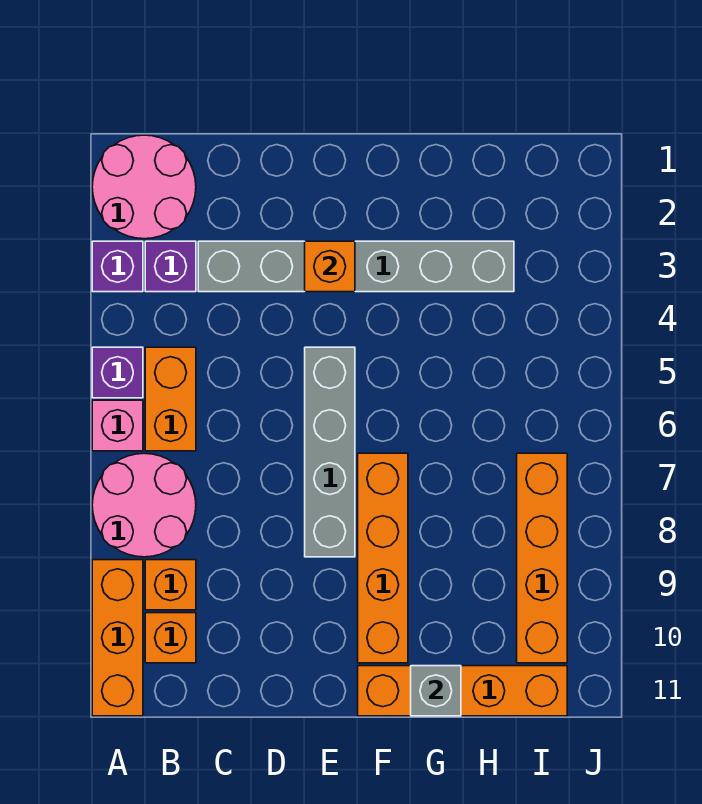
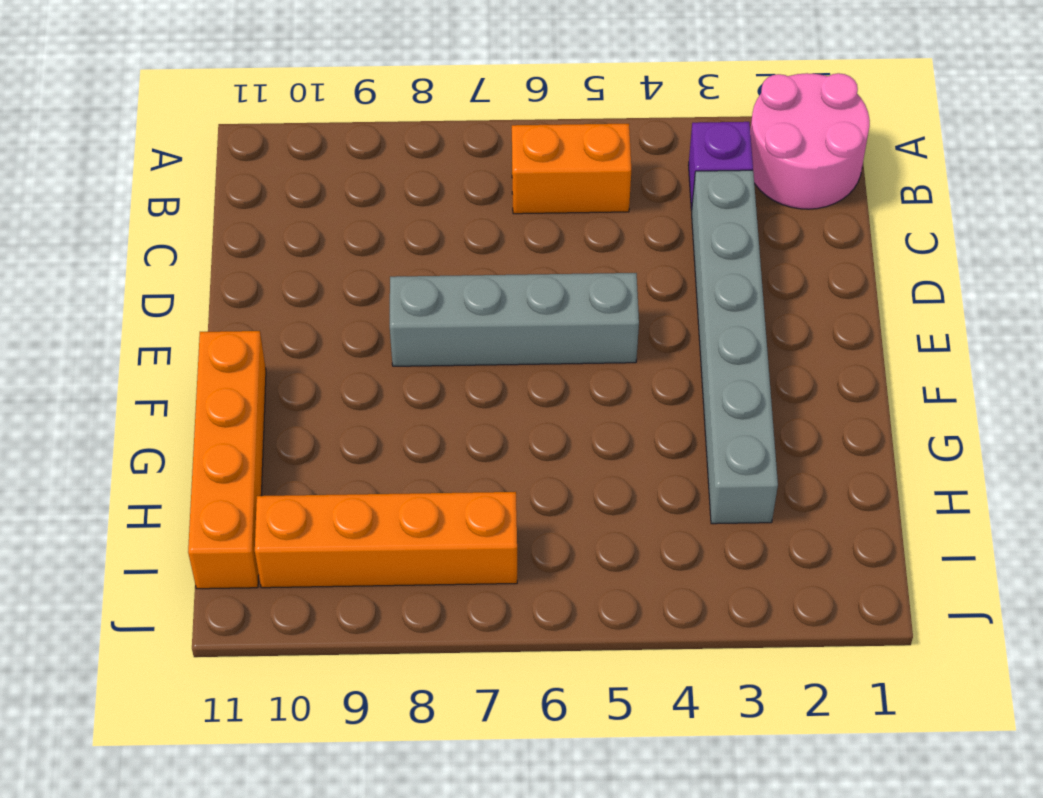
none -> purple 1x1 brick [92,241,143,292]
none -> purple 1x1 brick [92,347,143,398]
none -> pink 1x1 brick [92,400,143,451]

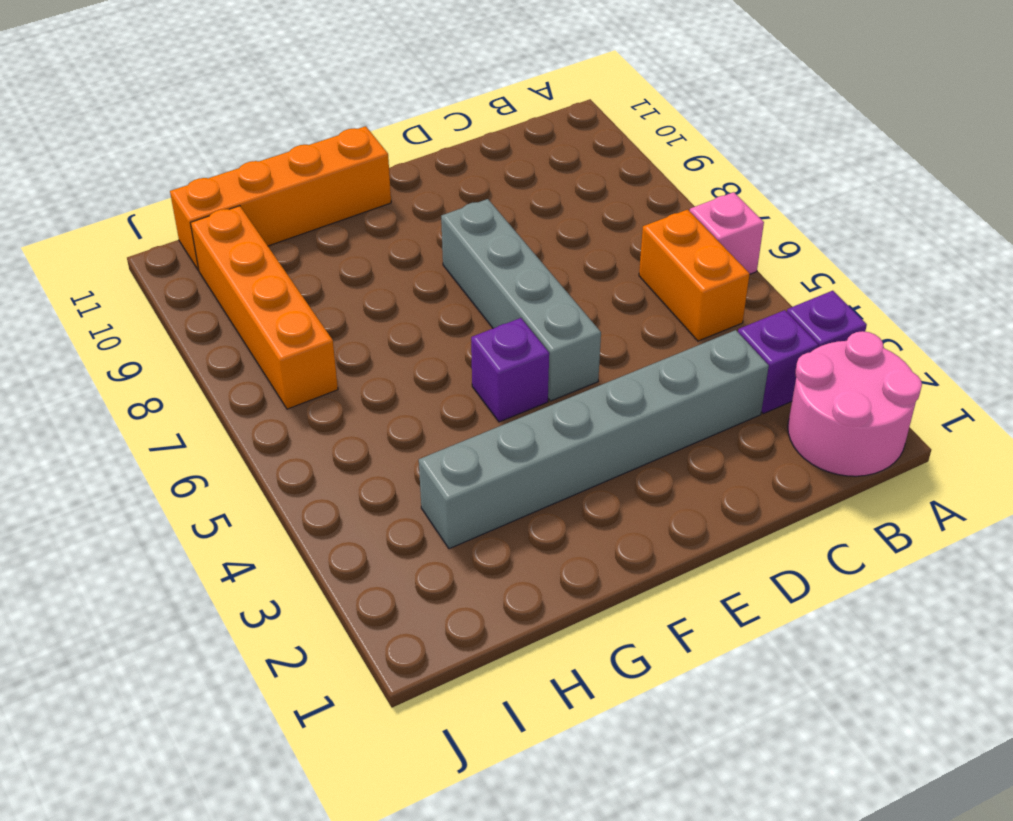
purple 1x1 brick [471,318,549,422] -> purple 1x1 brick moved to [92,347,143,398]
none -> pink 2x2 round brick [92,453,196,557]
none -> orange 1x3 brick [92,560,143,716]
none -> orange 1x1 brick [145,560,196,610]

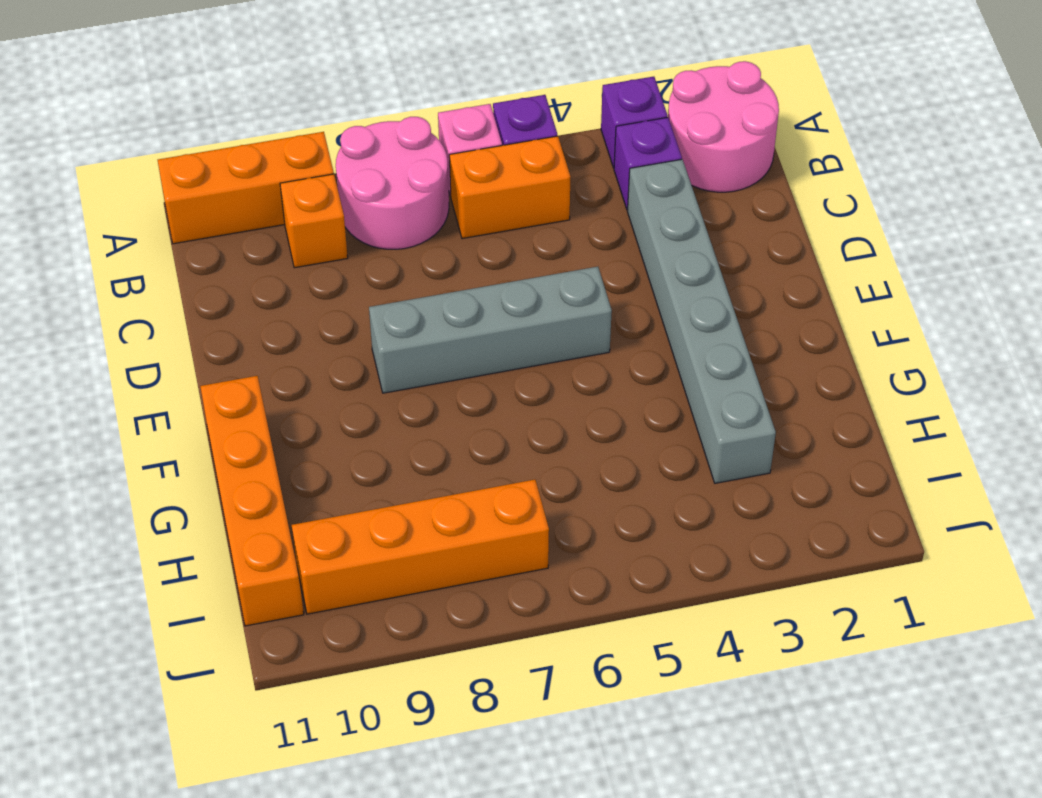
none -> orange 1x1 brick [145,613,196,663]
none -> orange 1x4 brick [358,453,408,663]
none -> orange 1x1 brick [305,241,355,292]

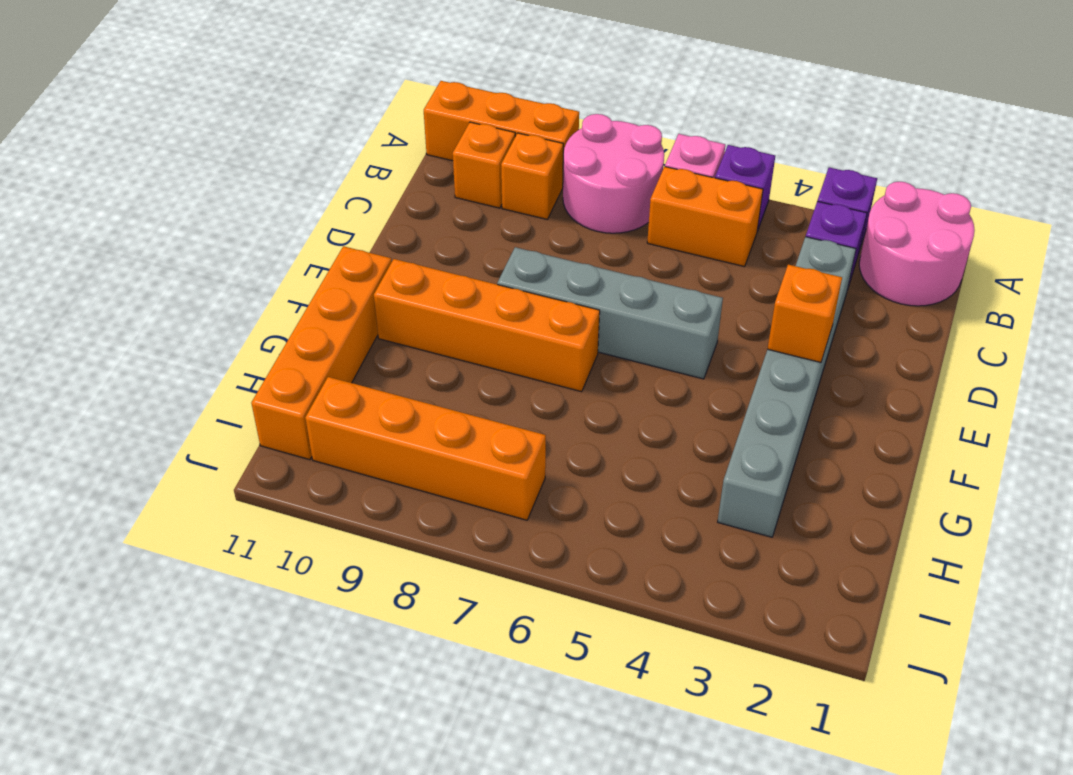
none -> grey 1x1 brick [411,666,461,716]

